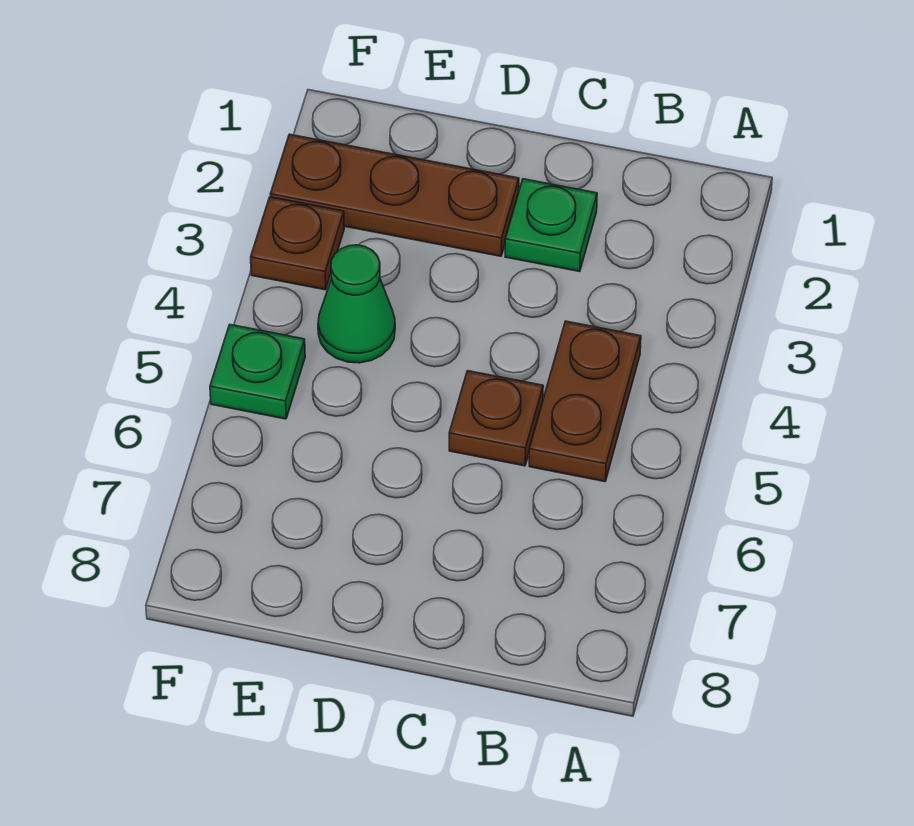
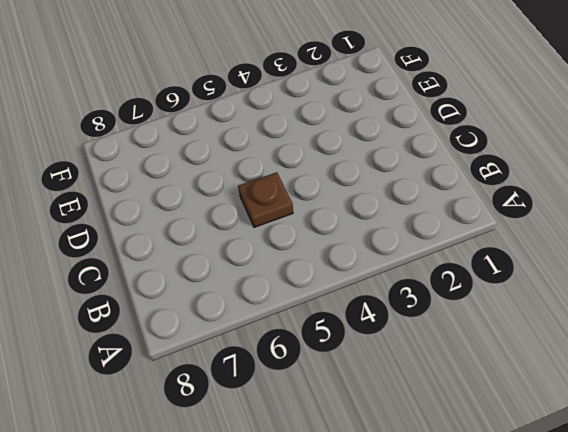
none -> brown 1x2 plate [529,321,641,482]
none -> green 1x1 plate [505,179,597,272]

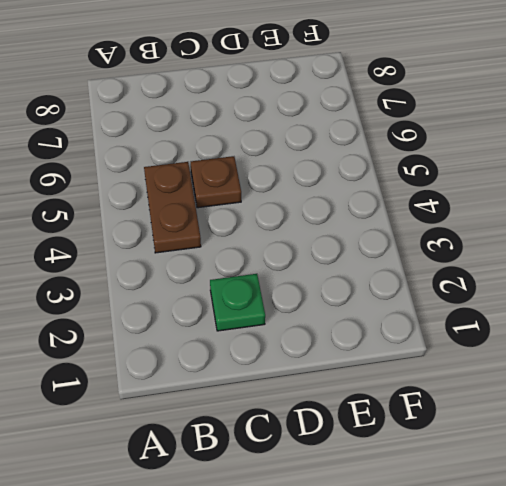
none -> brown 1x3 plate [270,134,519,256]
none -> green 1x1 cone [318,245,395,363]

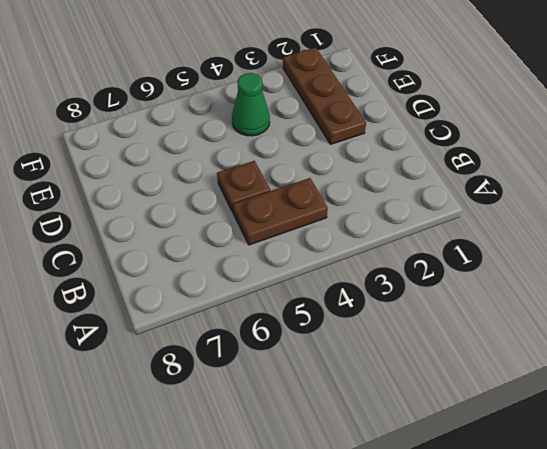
none -> green 1x1 plate [505,179,597,272]
none -> brown 1x1 plate [251,197,344,290]

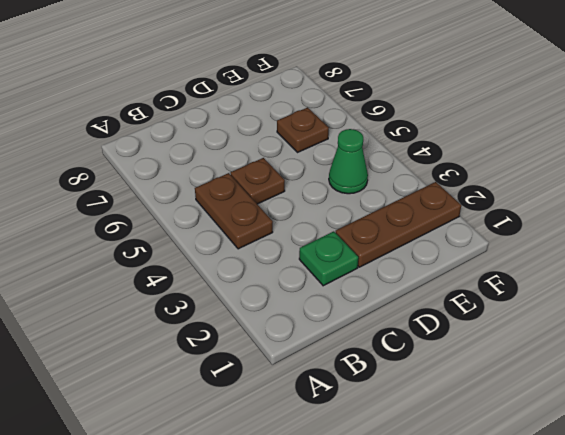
brown 1x1 plate [277,107,329,152] -> brown 1x1 plate moved to [251,197,344,290]
none -> green 1x1 plate [210,325,305,419]

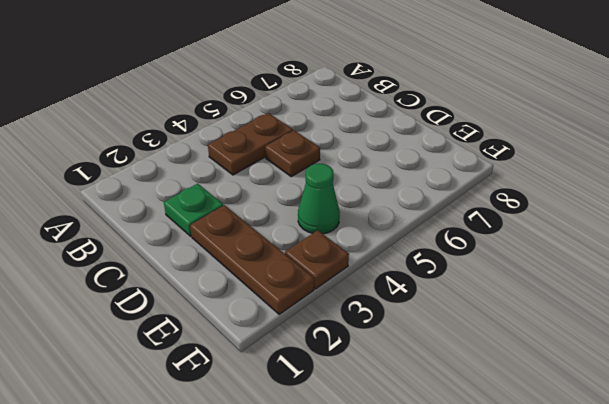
none -> green 1x1 plate [210,325,305,419]

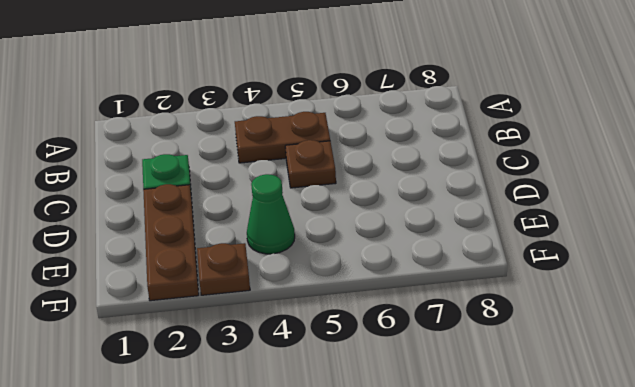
none -> green 1x1 plate [210,325,305,419]

